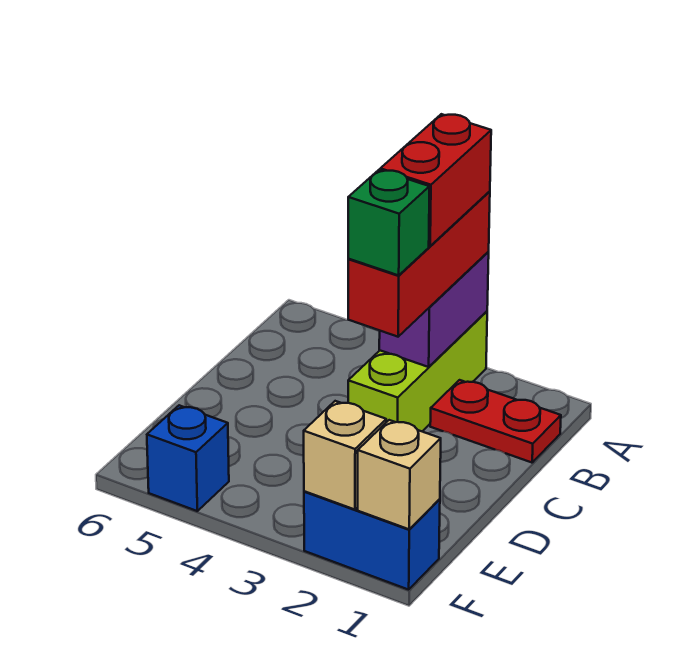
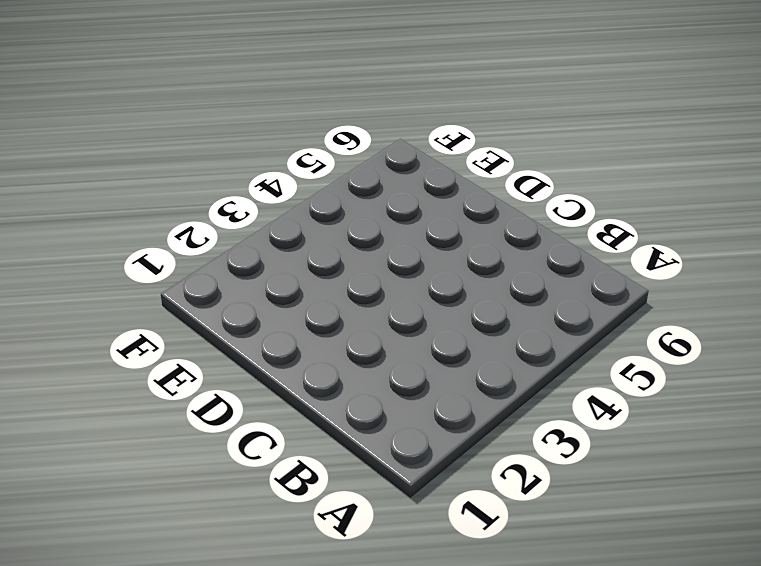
none -> lime 1x3 brick [348,311,487,431]
none -> red 1x2 plate [430,380,561,463]

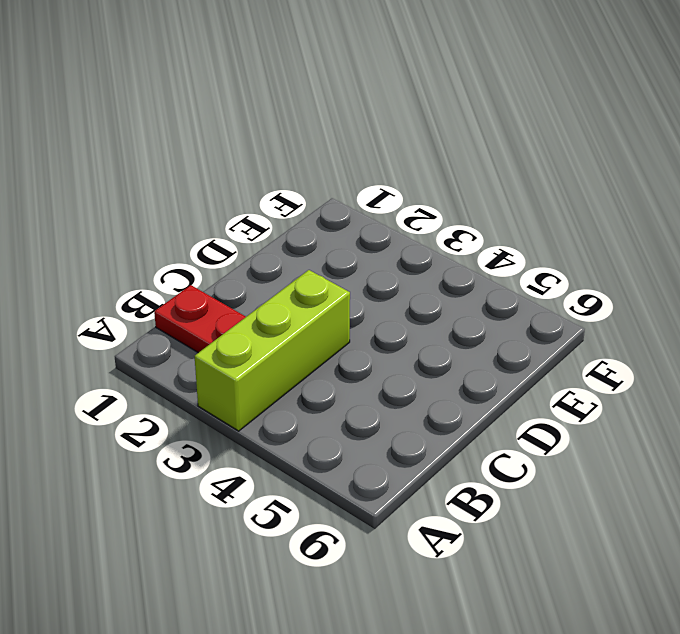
none -> blue 1x2 brick [304,491,440,590]
none -> blue 1x1 brick [147,405,229,511]

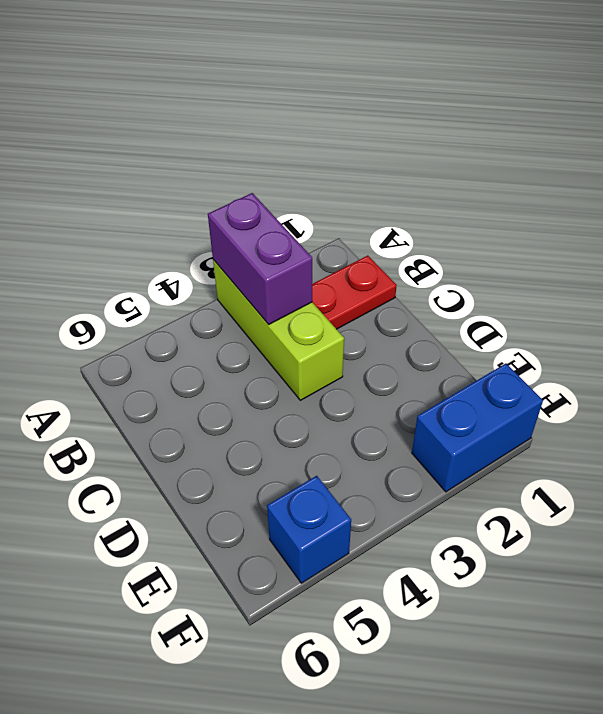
none -> tan 1x1 brick [358,420,441,529]
none -> tan 1x1 brick [304,401,386,510]

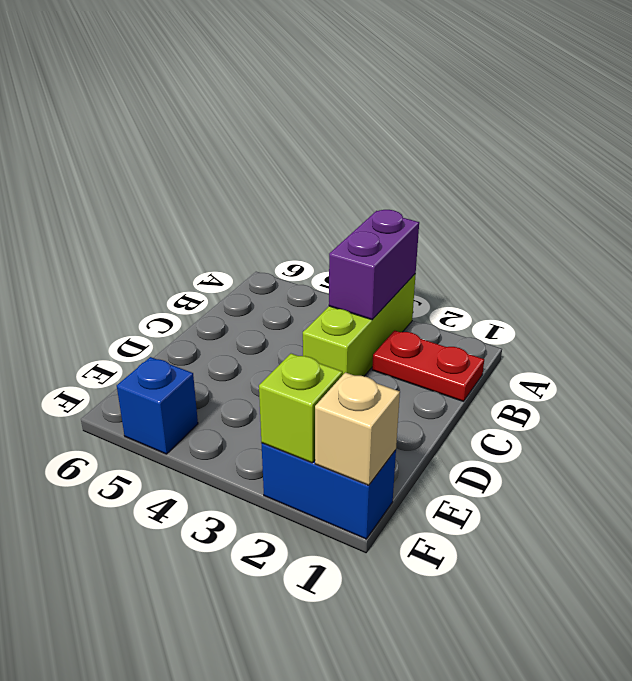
lime 1x1 brick [259,354,343,463] -> tan 1x1 brick [304,401,386,510]
none -> red 1x3 brick [348,191,490,337]
none -> red 1x2 brick [380,114,491,246]

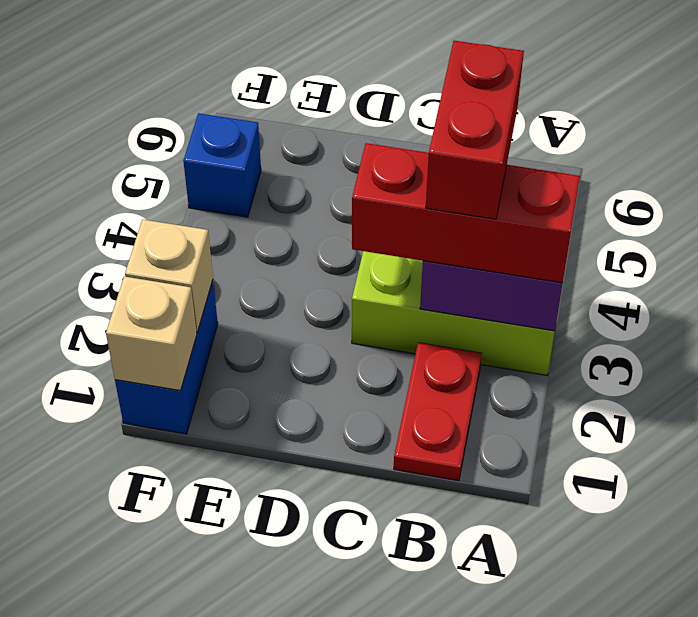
red 1x2 brick [426,41,524,219] -> red 1x2 brick turned to [380,114,491,246]
none -> green 1x1 brick [348,170,429,275]

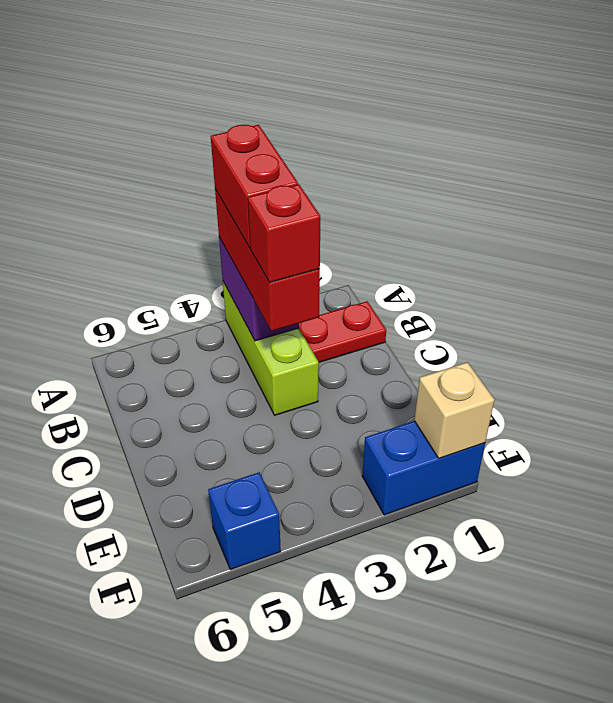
red 1x1 brick [248,184,320,283] -> green 1x1 brick [348,170,429,275]
none -> tan 1x1 brick [304,401,386,510]

